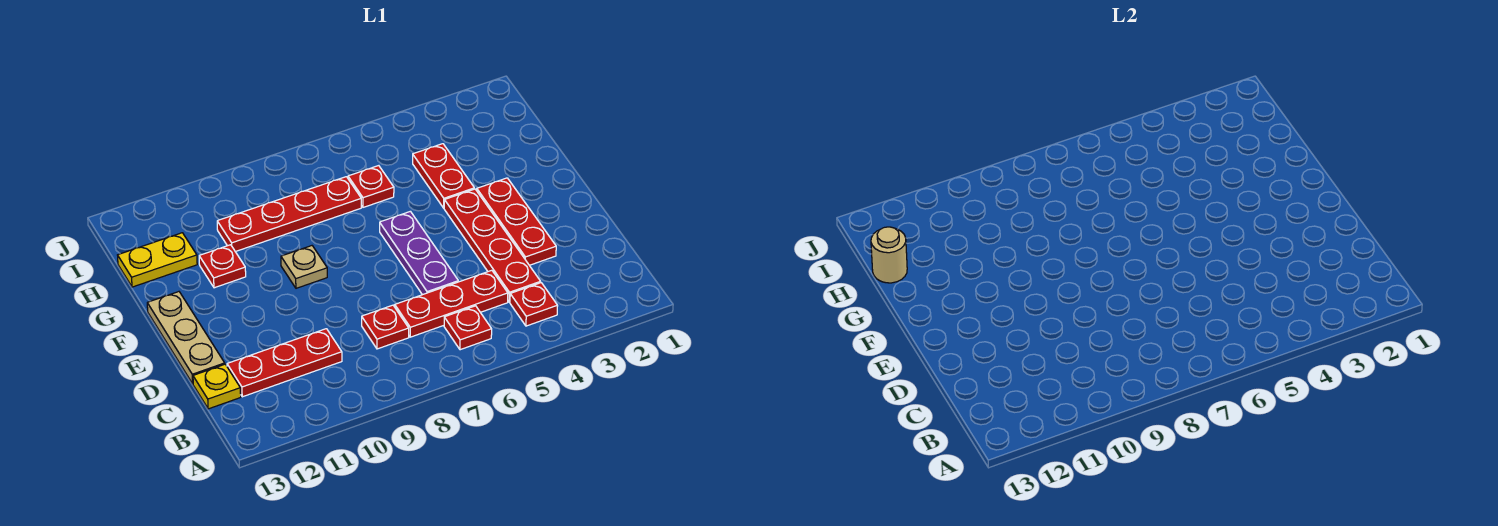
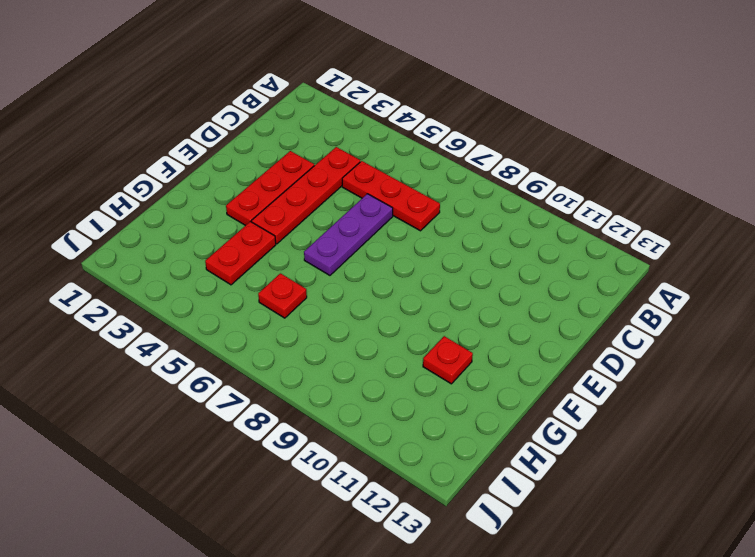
none -> red 1x1 plate [510,283,558,326]
none -> red 1x1 plate [444,306,492,350]
none -> red 1x1 plate [362,305,409,349]

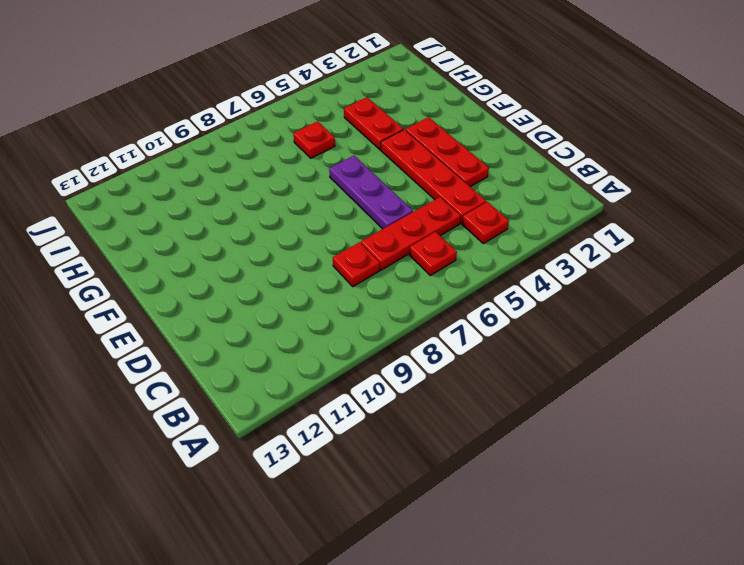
none -> red 1x3 plate [227,329,342,397]
none -> yellow 1x1 plate [193,364,241,409]
none -> tan 1x3 plate [147,292,225,384]

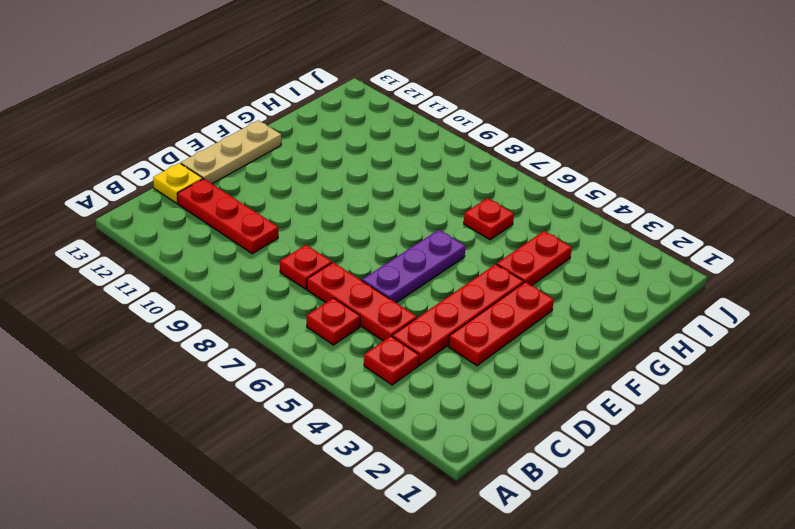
none -> tan 1x1 plate [281,246,327,288]
none -> red 1x1 plate [199,245,246,288]
none -> red 1x4 plate [217,177,361,252]

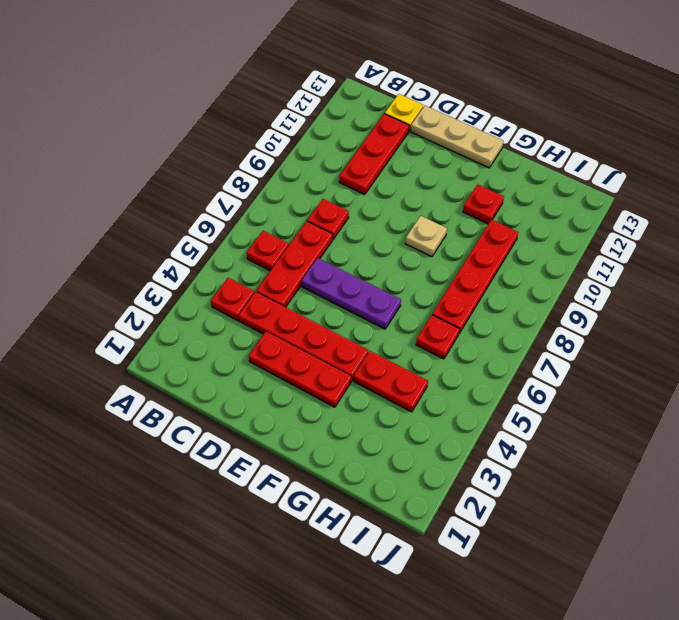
none -> yellow 1x2 plate [118,233,197,287]
none -> tan 1x1 round brick [871,227,907,283]

